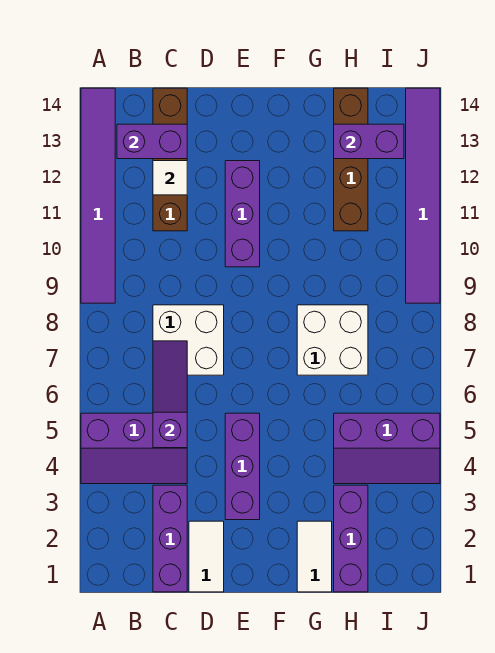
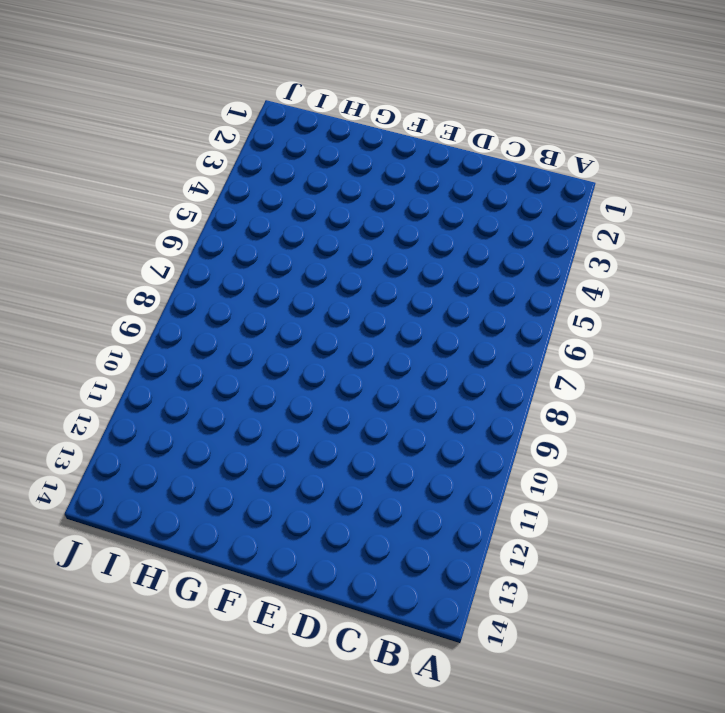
none -> purple 2x3 slope [81,413,187,484]
none -> purple 1x6 tile [81,88,115,303]
none -> purple 1x3 brick [153,485,187,592]

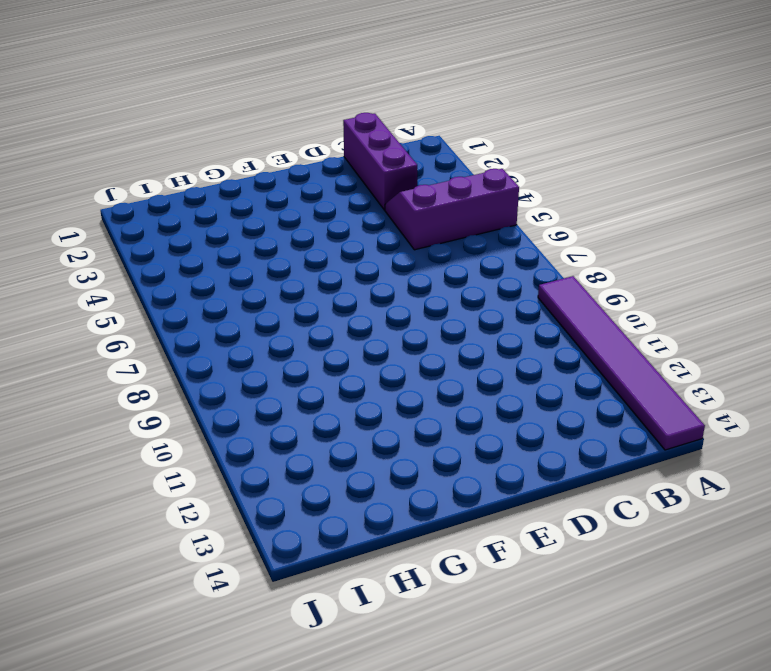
none -> white 2x2 brick [153,305,224,375]
none -> brown 1x4 brick [153,88,187,231]
none -> white 1x2 tile [189,521,224,592]

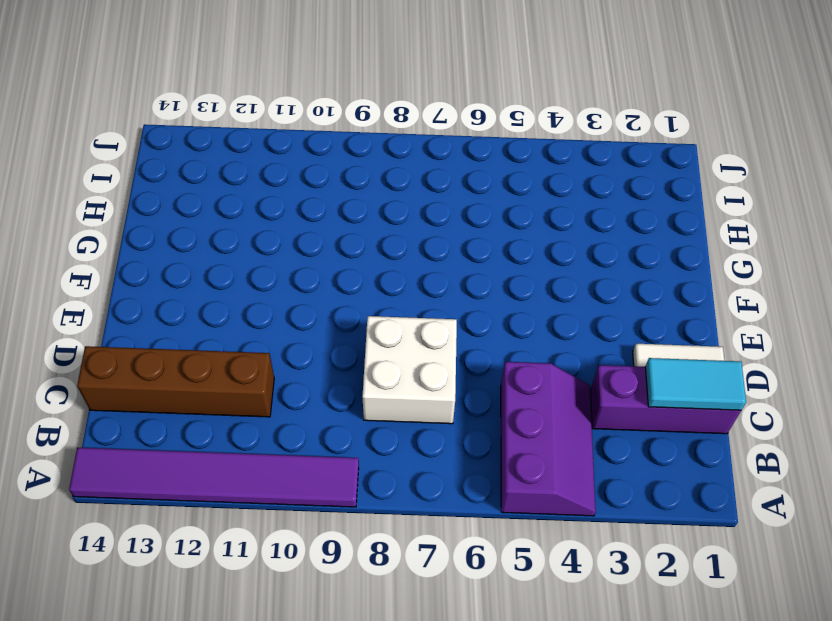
cyan 1x2 tile [645,358,746,410] -> none
none -> purple 1x3 brick [225,413,260,520]
none -> purple 1x3 brick [225,161,260,267]
none -> white 1x2 tile [297,521,332,592]

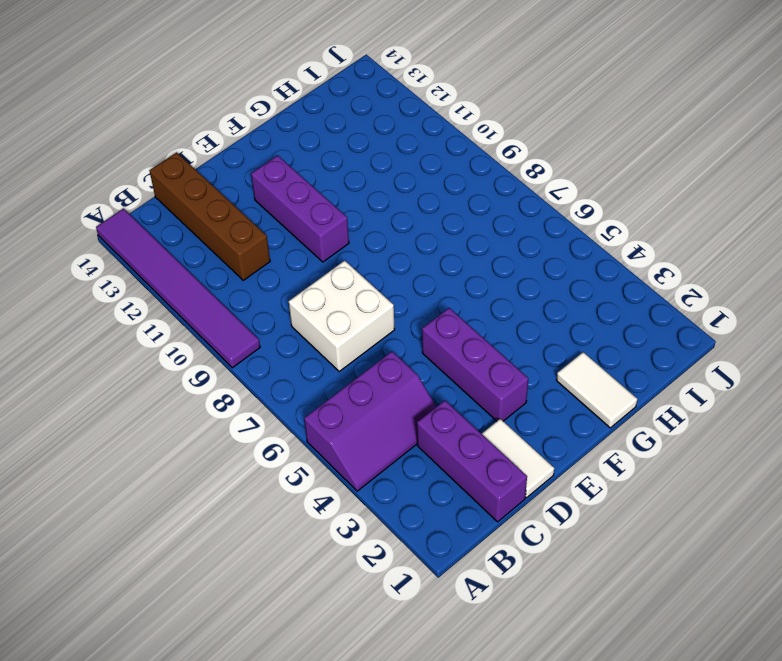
none -> white 2x2 brick [297,305,368,375]
none -> purple 1x3 brick [334,485,368,592]
none -> purple 2x3 slope [334,413,440,484]

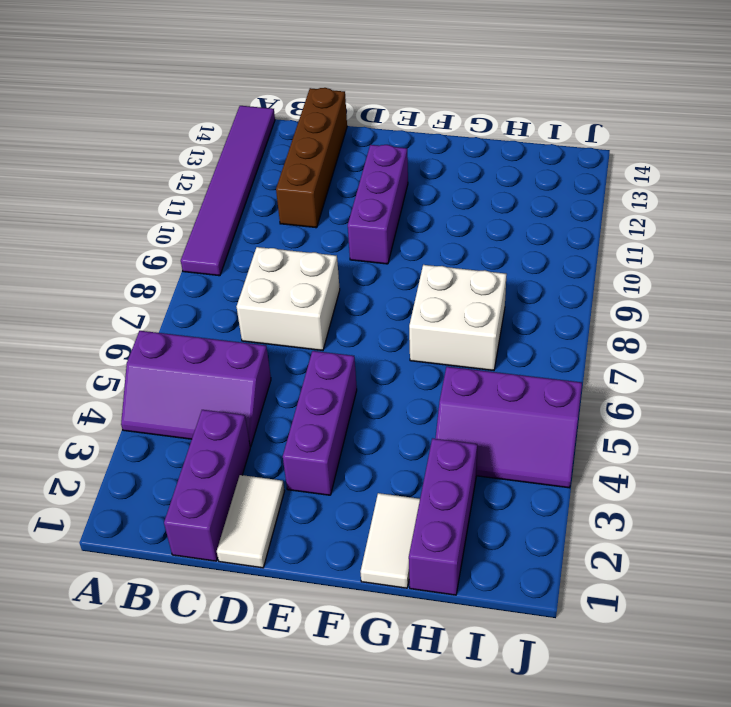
none -> brown 1x4 brick [334,88,368,231]
none -> purple 1x6 tile [406,88,440,303]
none -> purple 1x2 brick [117,124,187,159]

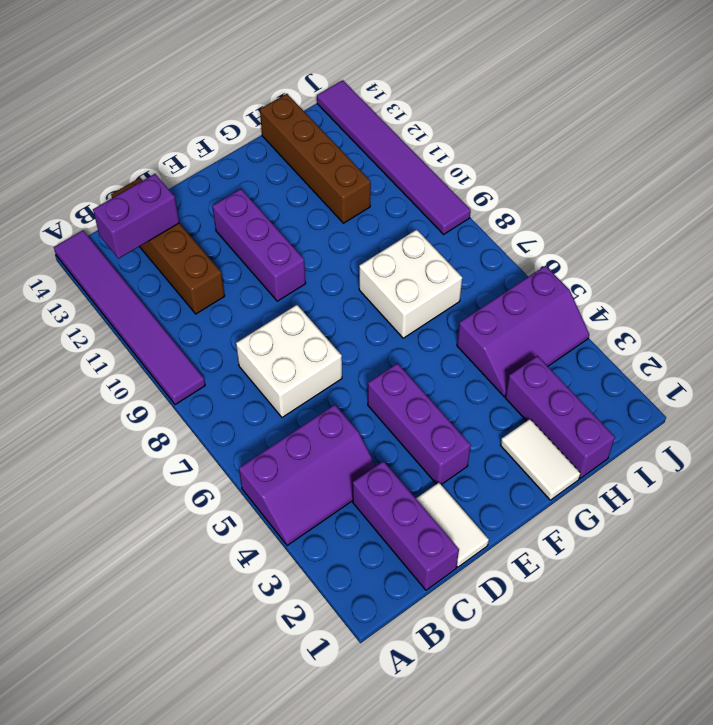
none -> purple 1x3 slope [153,341,187,448]
none -> white 1x1 tile [153,161,187,195]
none -> purple 1x2 brick [334,124,404,159]

